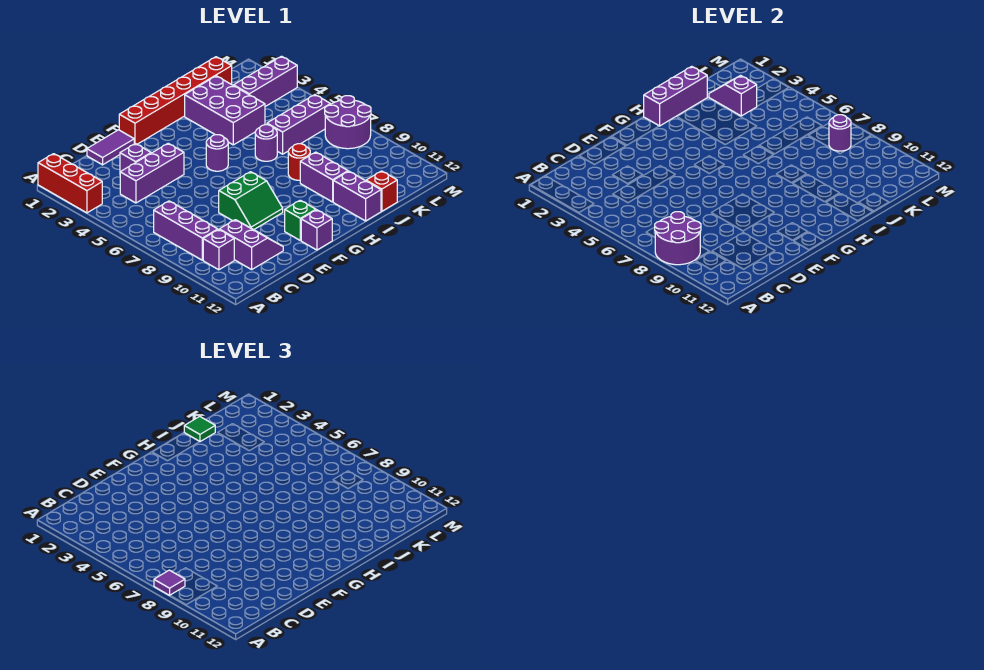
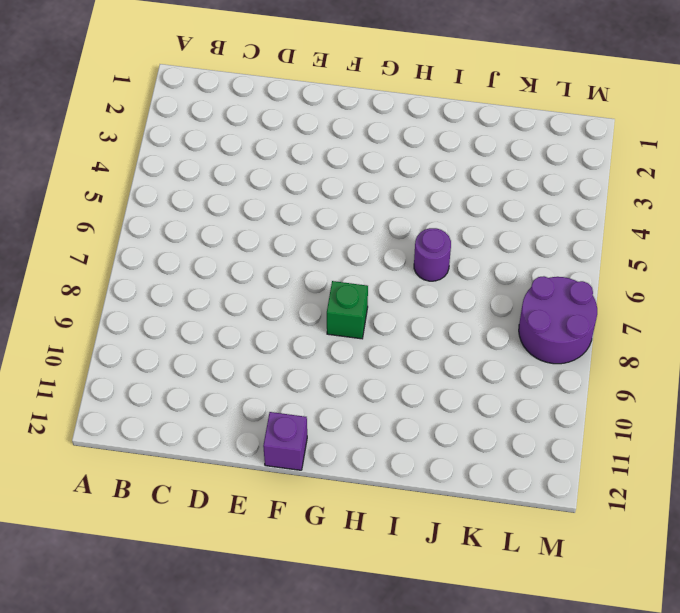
green 1x1 brick [327,281,368,339] -> green 1x1 brick moved to [285,200,316,240]
none -> red 1x3 brick [38,154,102,213]
none -> purple 1x3 brick [154,201,218,260]
none -> purple 1x1 brick [203,230,234,270]

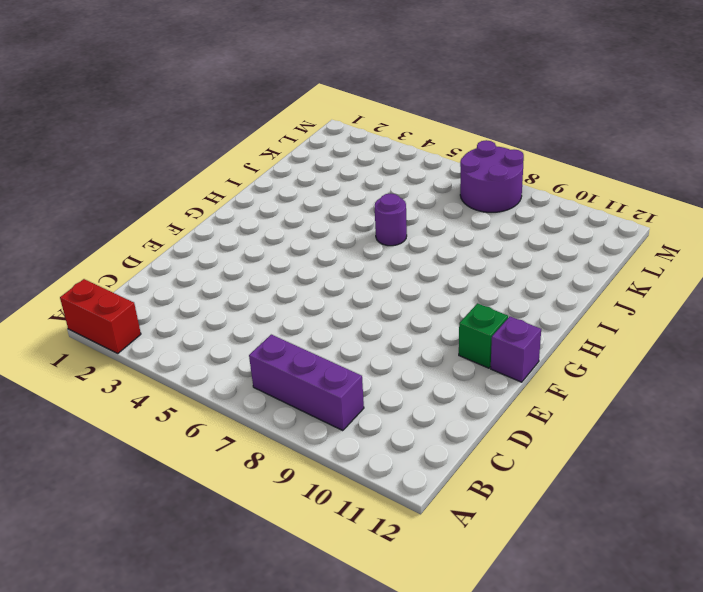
red 1x2 brick [60,279,141,353] -> red 1x3 brick [38,154,102,213]
none -> purple 1x1 brick [203,230,234,270]
none -> purple 1x3 brick [120,143,184,203]
none -> purple 2x2 slope [219,220,283,270]

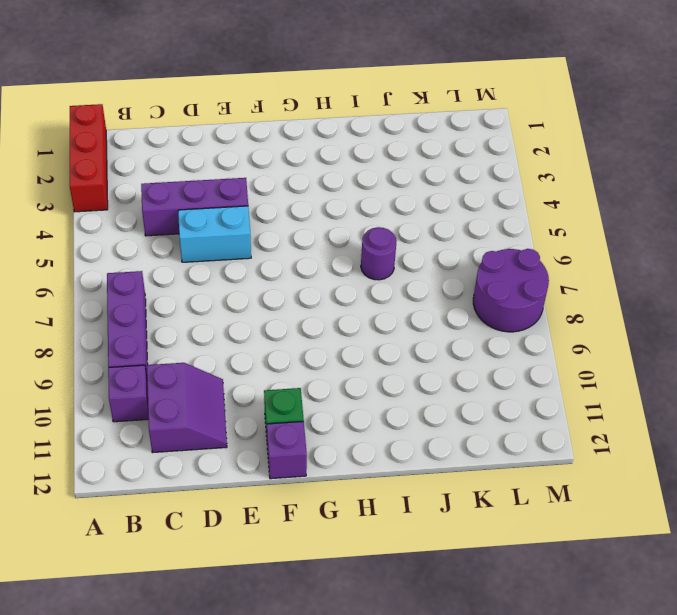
cyan 1x2 brick [178,206,251,262] -> none
none -> purple 1x2 tile [87,130,134,165]
none -> purple 1x1 brick [120,144,151,172]
none -> green 2x2 slope [219,172,283,230]

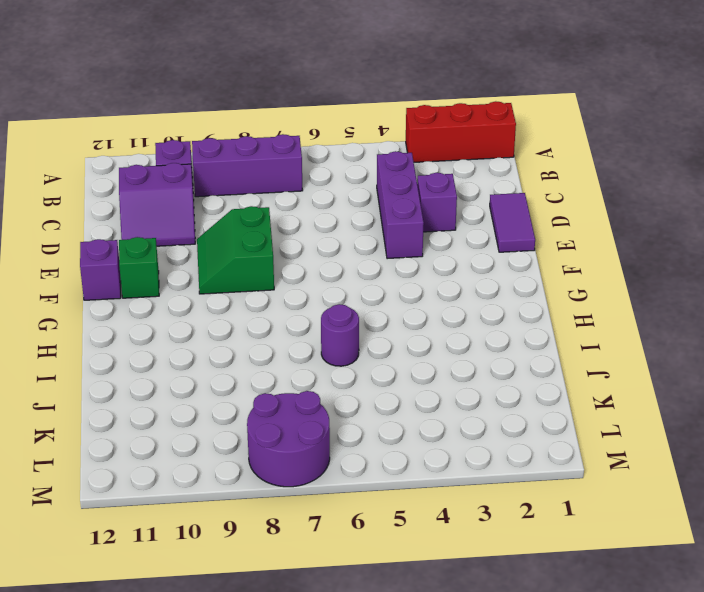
none -> red 1x6 brick [119,57,232,144]
none -> purple 1x1 round brick [206,135,228,171]
none -> purple 2x3 brick [185,76,265,145]

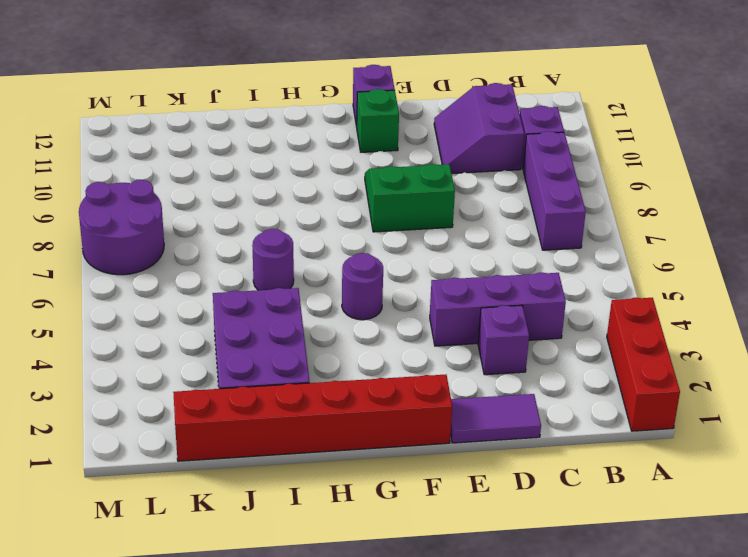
none -> red 1x1 round brick [288,144,310,180]
none -> purple 1x2 brick [300,152,348,202]
none -> purple 1x2 brick [333,171,381,221]

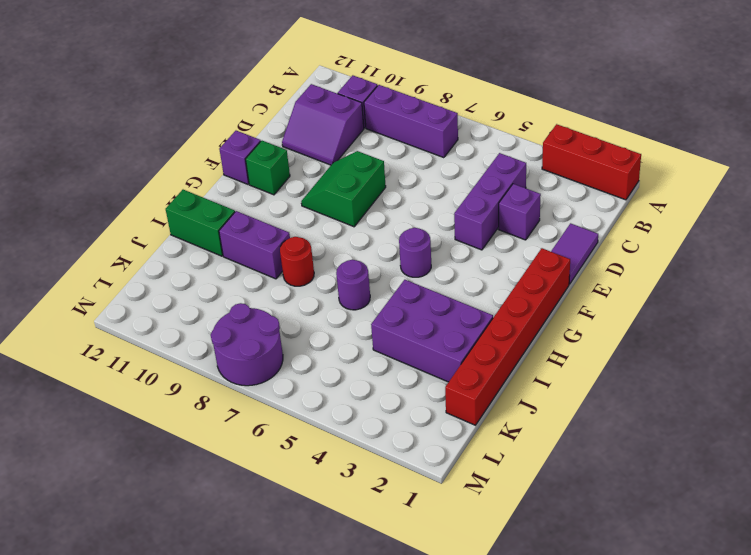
green 1x2 brick [166,190,235,256] -> purple 1x2 brick [333,171,381,221]
none -> purple 1x3 brick [267,95,331,154]
none -> red 1x1 brick [366,171,397,211]
none -> purple 1x3 brick [234,56,297,107]

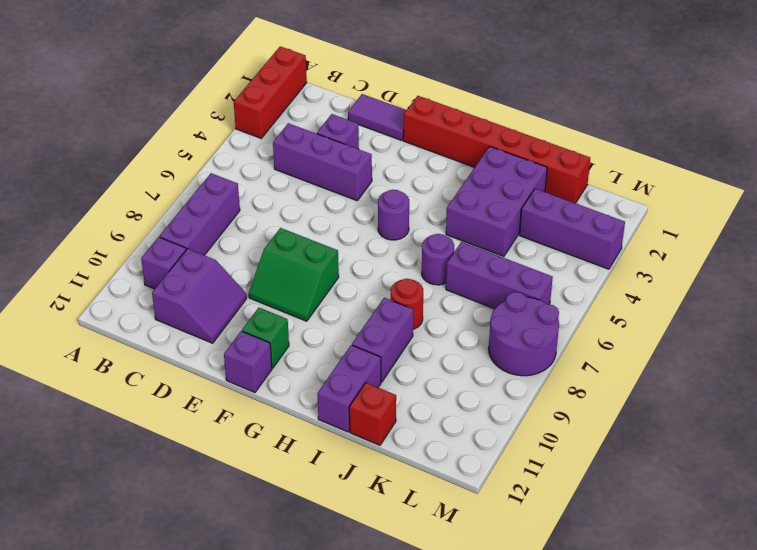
none -> purple 2x2 round brick [654,212,701,265]
none -> purple 1x3 brick [644,66,707,126]
none -> purple 1x2 slope [709,76,757,116]

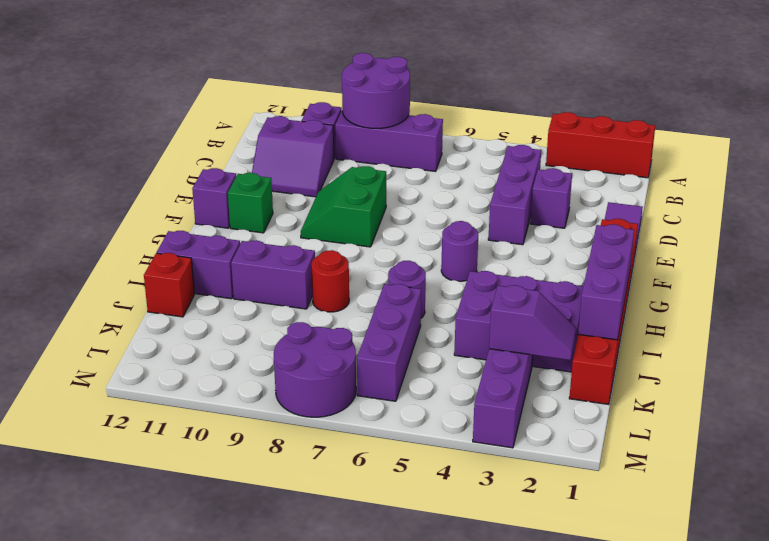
none -> purple 1x1 round brick [829,115,851,151]
none -> purple 1x1 tile [154,570,185,595]
none -> green 1x1 tile [184,416,215,442]

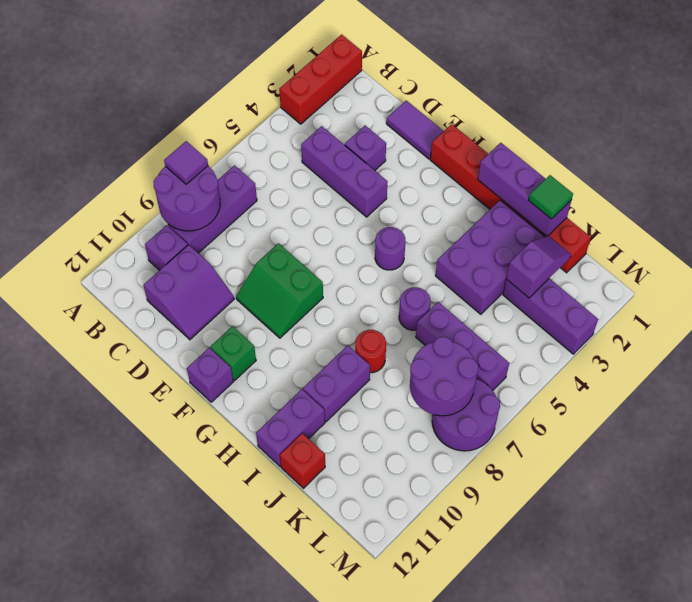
purple 2x2 round brick [410,337,478,416] -> purple 1x1 round brick [829,115,851,151]

